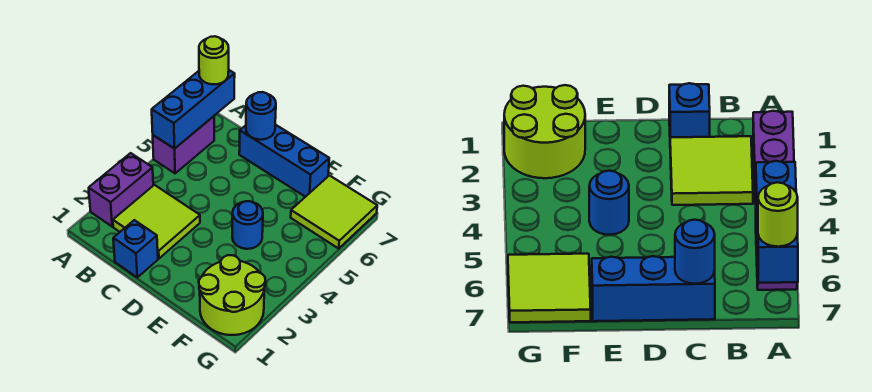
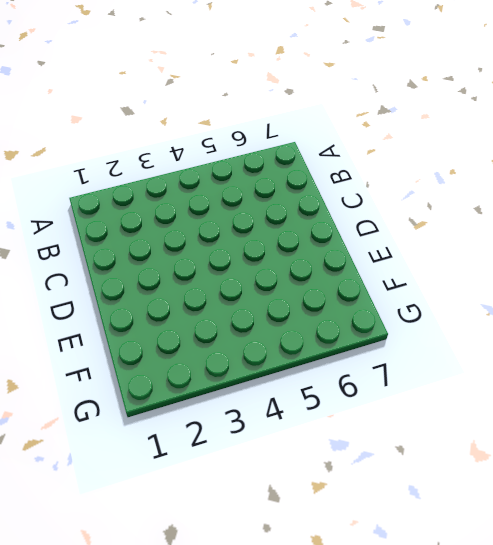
none -> purple 1x2 brick [89,153,153,226]
none -> purple 1x2 brick [153,116,214,173]

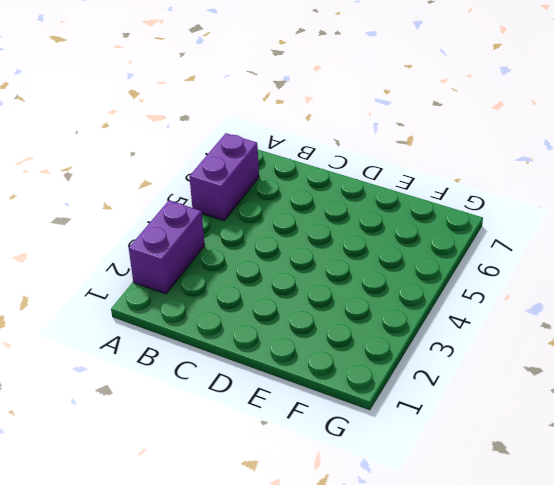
none -> lime 2x2 tile [113,185,200,258]
none -> blue 1x1 brick [113,220,158,277]

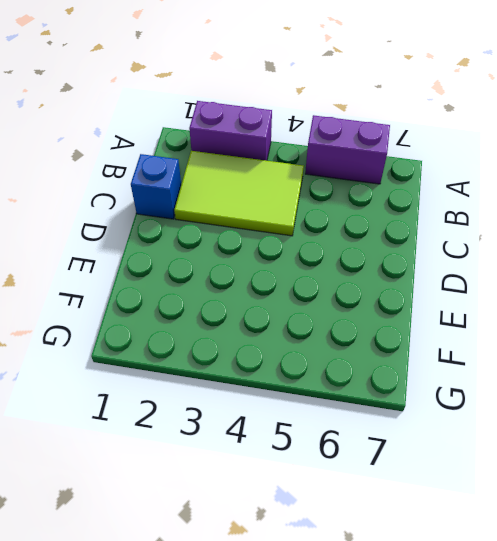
lime 2x3 tile [174,151,304,236] -> lime 2x2 tile [113,185,200,258]
none -> blue 1x3 brick [239,125,329,197]
none -> blue 1x1 round brick [232,201,263,249]

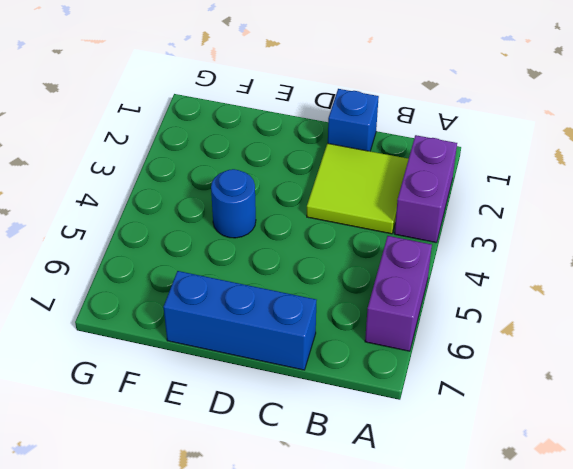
none -> lime 2x2 round brick [199,255,266,335]
none -> lime 2x2 tile [291,176,377,248]

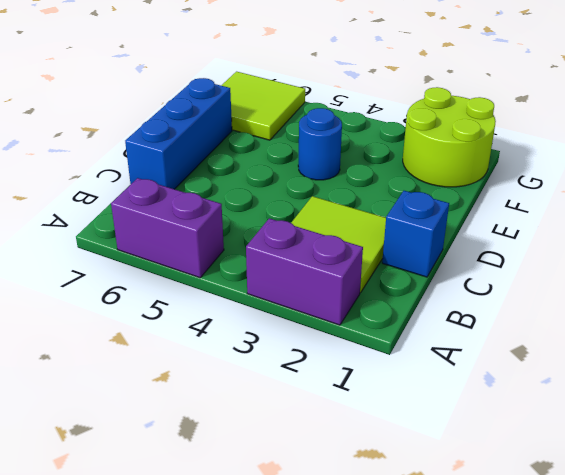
none -> blue 1x3 brick [152,70,235,149]
none -> blue 1x1 round brick [246,92,276,140]

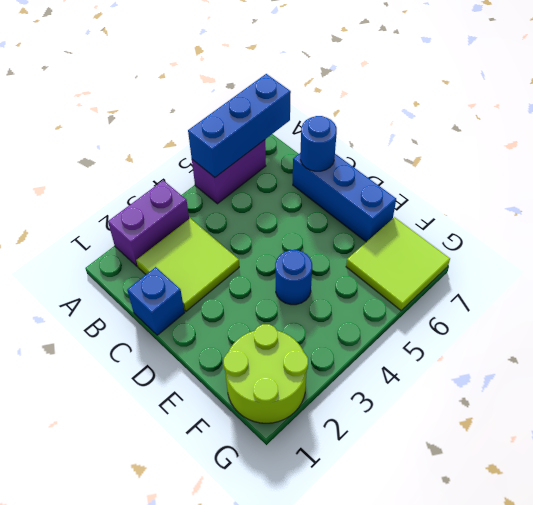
none -> lime 1x1 round brick [199,36,229,84]

